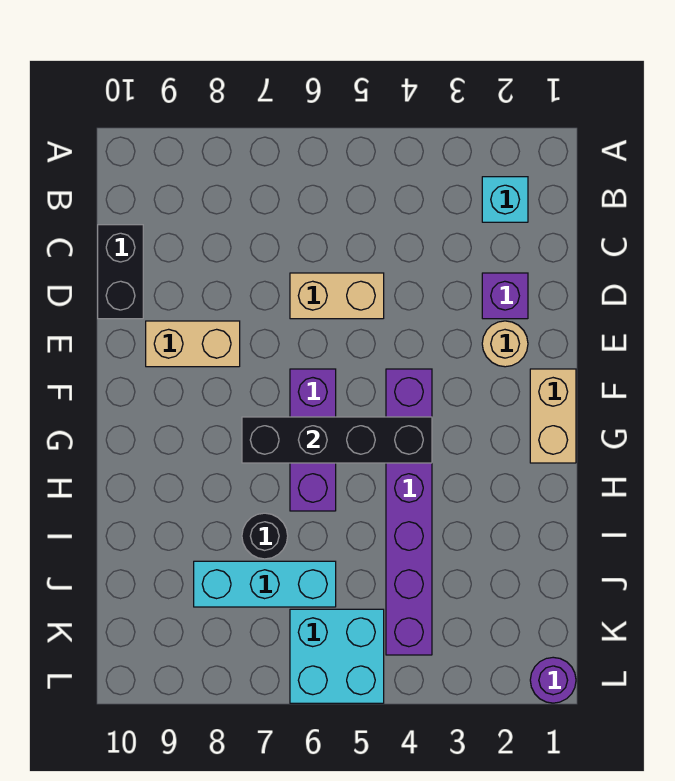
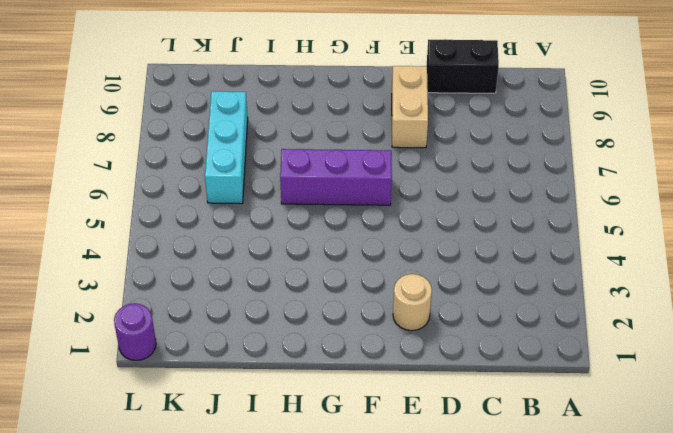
none -> cyan 1x1 brick [482,177,528,222]
none -> purple 1x1 brick [482,273,528,319]
none -> tan 1x2 brick [290,273,384,319]

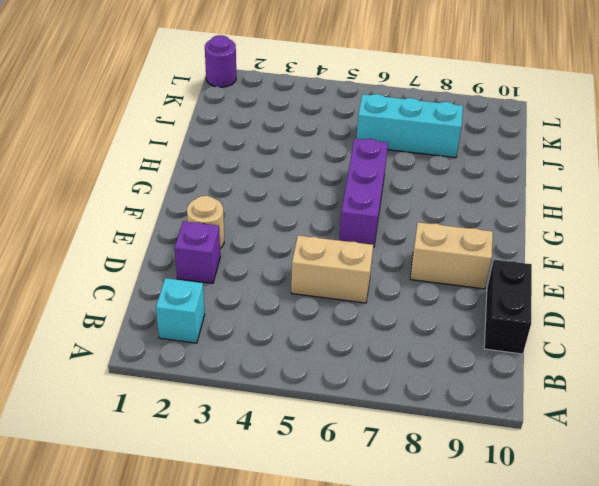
none -> tan 1x2 brick [530,369,576,463]
none -> purple 1x6 brick [386,369,432,655]
none -> black 1x1 round brick [242,513,288,559]

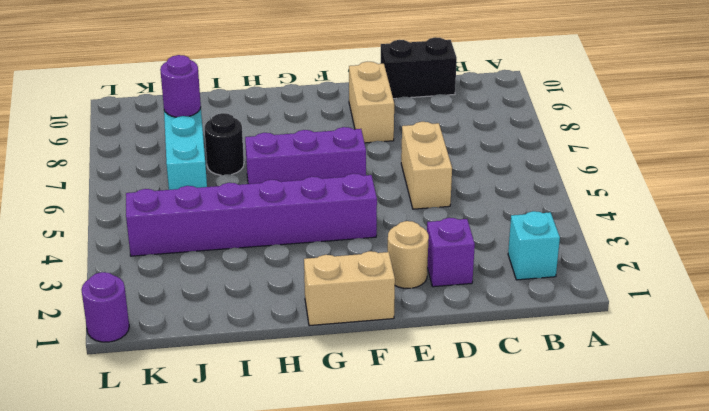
purple 1x1 round brick [160,55,201,117] -> none
none -> cyan 2x2 brick [290,609,384,703]
none -> black 1x4 brick [242,417,432,463]

